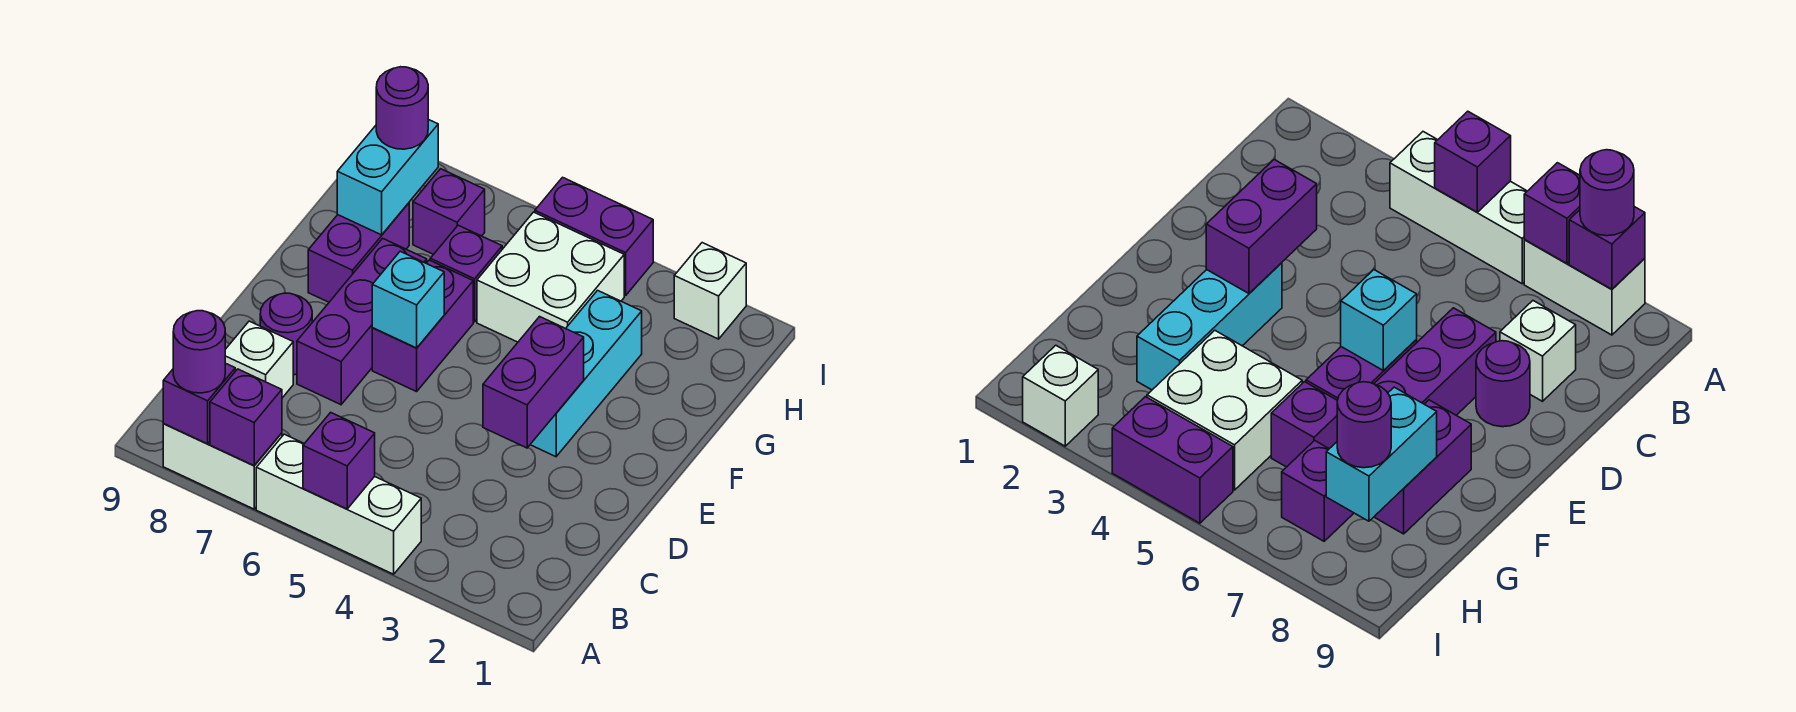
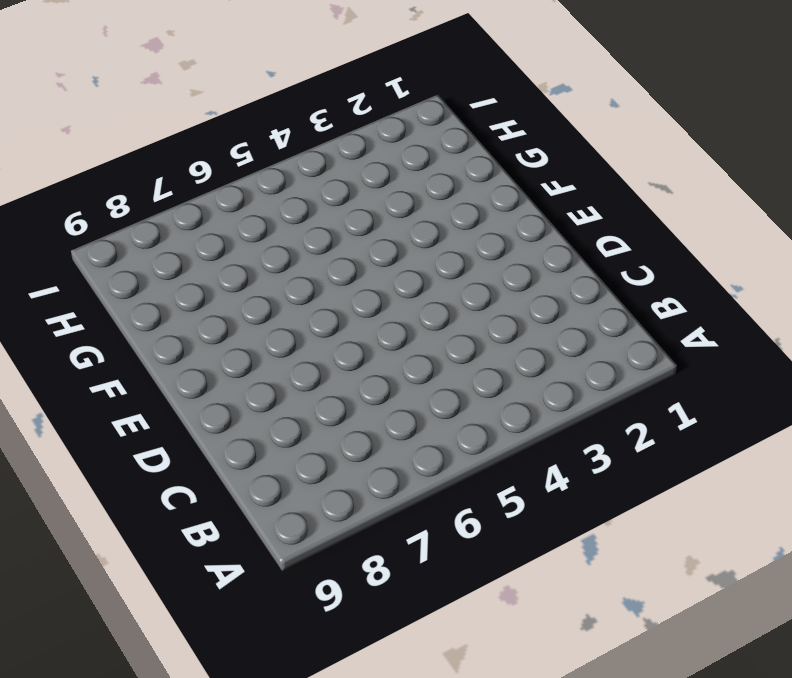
none -> white 1x3 brick [256,434,421,574]
none -> white 1x2 brick [163,424,282,509]
none -> white 1x1 brick [225,321,293,398]

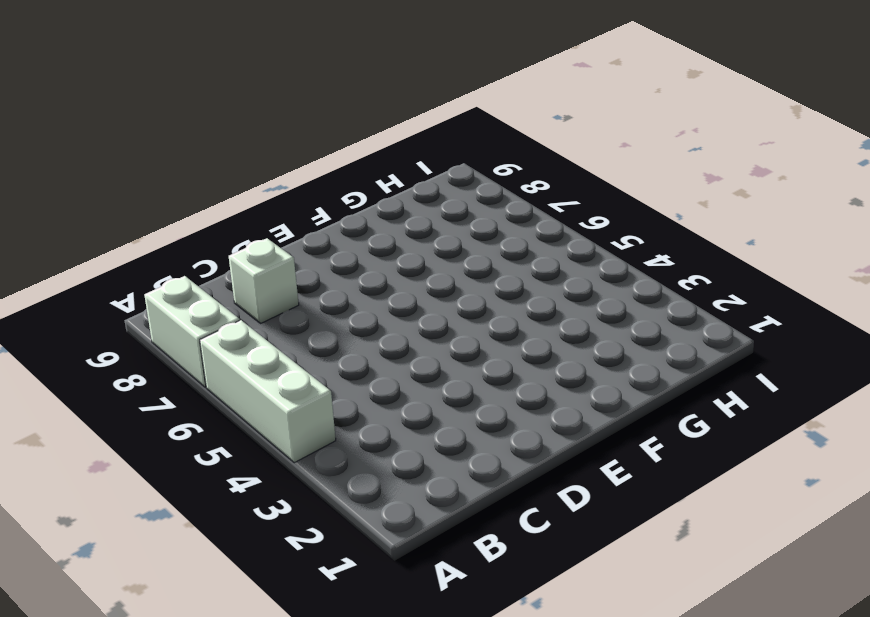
none -> purple 1x3 brick [297,238,427,405]
none -> purple 1x1 round brick [260,293,312,375]
none -> cyan 1x3 brick [530,290,642,457]

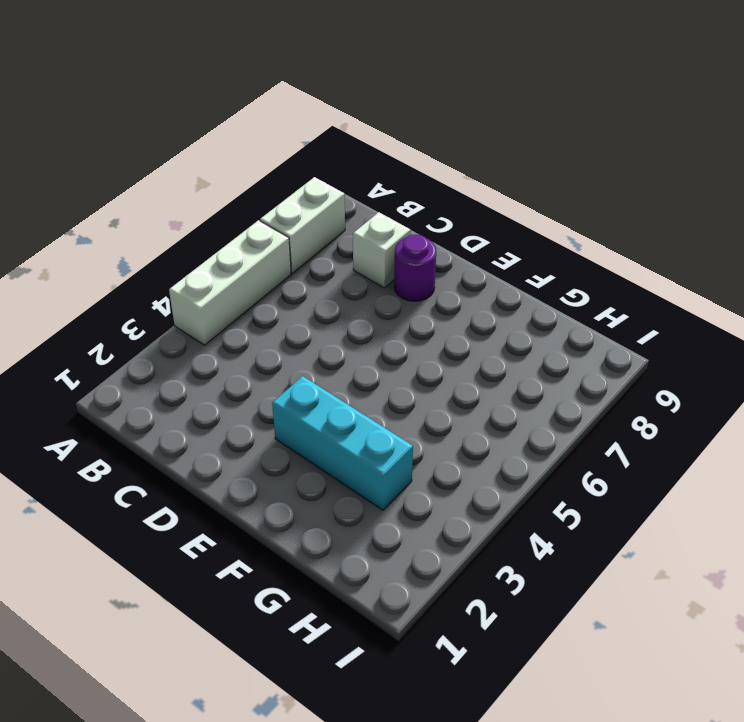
none -> purple 1x3 brick [297,238,427,405]
none -> purple 1x2 brick [372,260,473,392]
none -> purple 1x2 brick [308,203,409,302]

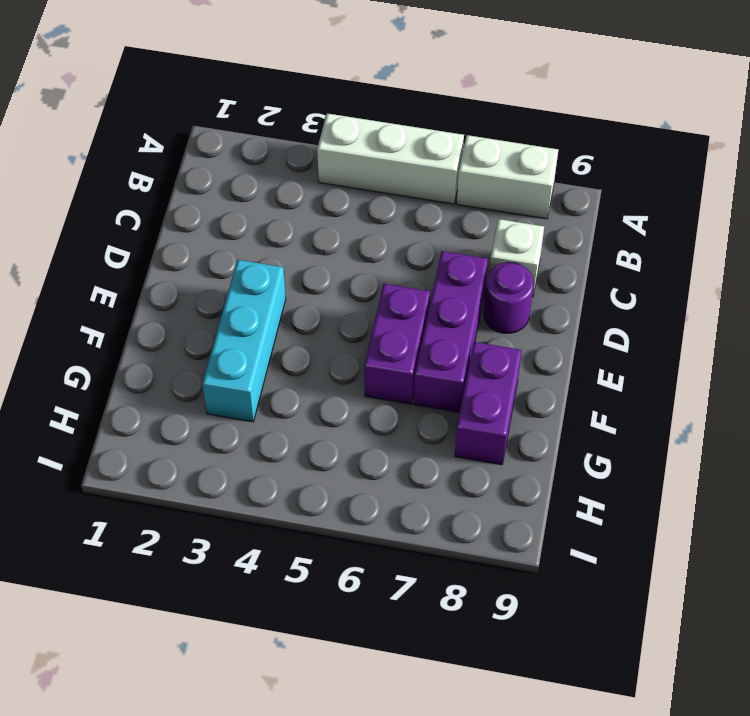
none -> white 2x2 brick [477,212,624,342]
none -> purple 1x1 brick [430,225,502,322]
none -> purple 1x1 brick [413,169,485,254]

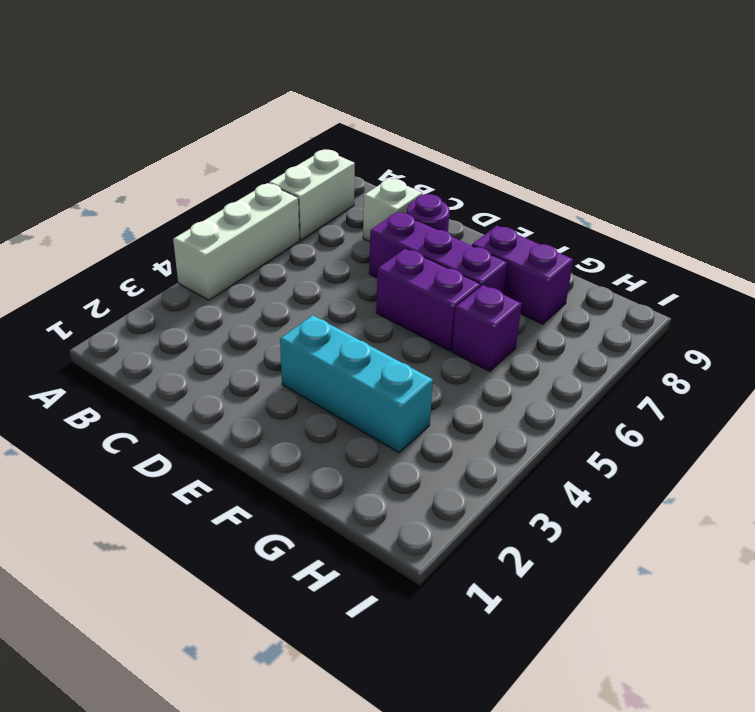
none -> white 2x2 brick [477,212,624,342]
none -> purple 1x1 brick [413,169,485,254]
none -> white 1x1 brick [674,243,746,339]

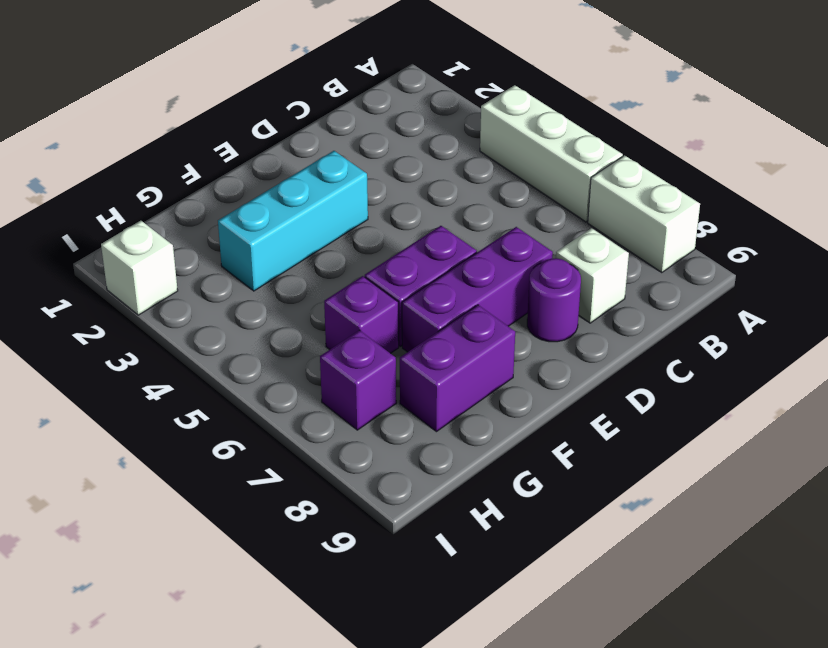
none -> white 2x2 brick [477,212,624,342]
none -> purple 1x2 brick [535,177,653,296]
none -> purple 1x1 brick [303,412,375,509]

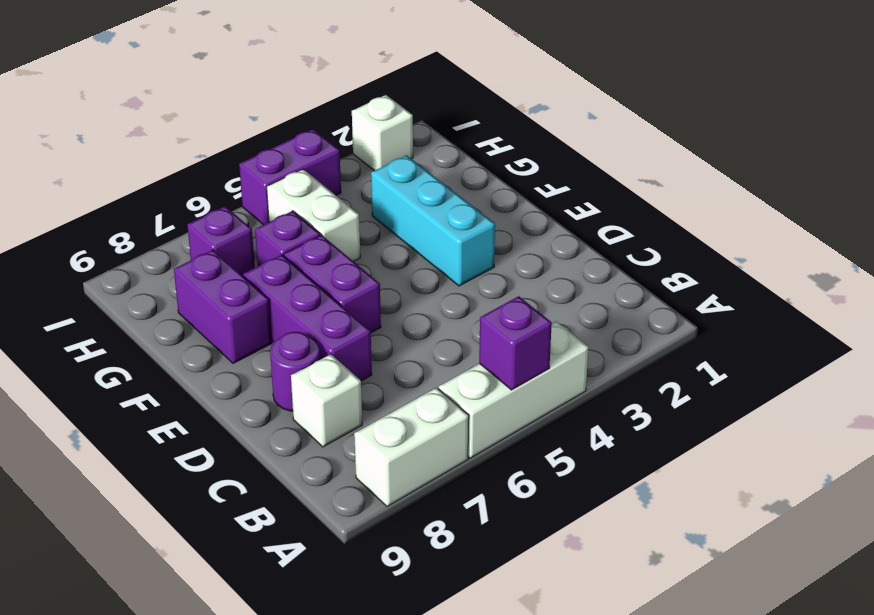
white 1x2 brick [267,169,360,261] -> white 2x2 brick [477,212,624,342]
none -> purple 1x1 brick [210,369,282,465]
none -> purple 1x1 brick [163,363,235,444]
none -> purple 1x2 brick [483,317,584,448]

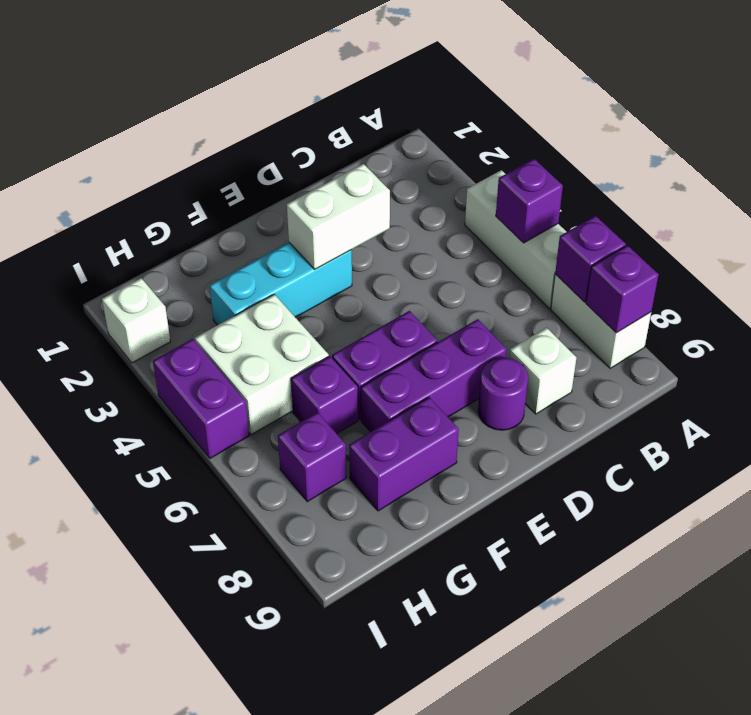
white 1x2 brick [287,164,390,269] -> purple 1x2 brick [483,317,584,448]
none -> cyan 1x1 brick [372,251,444,348]
none -> cyan 1x2 brick [337,119,438,235]
none -> purple 1x1 round brick [173,311,225,393]

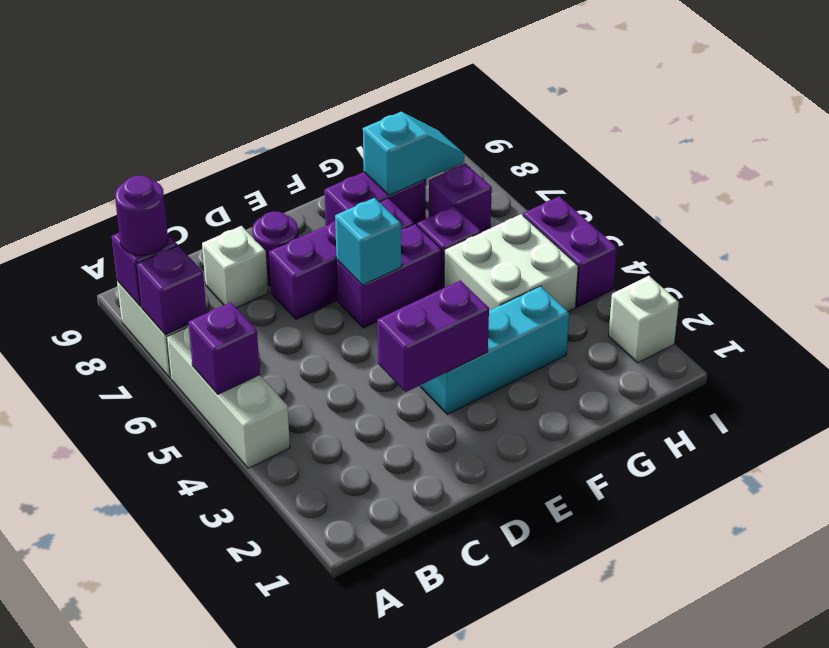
cyan 1x2 slope [363,112,464,195] -> cyan 1x2 brick [337,119,438,235]
none -> purple 1x1 round brick [376,67,428,149]

